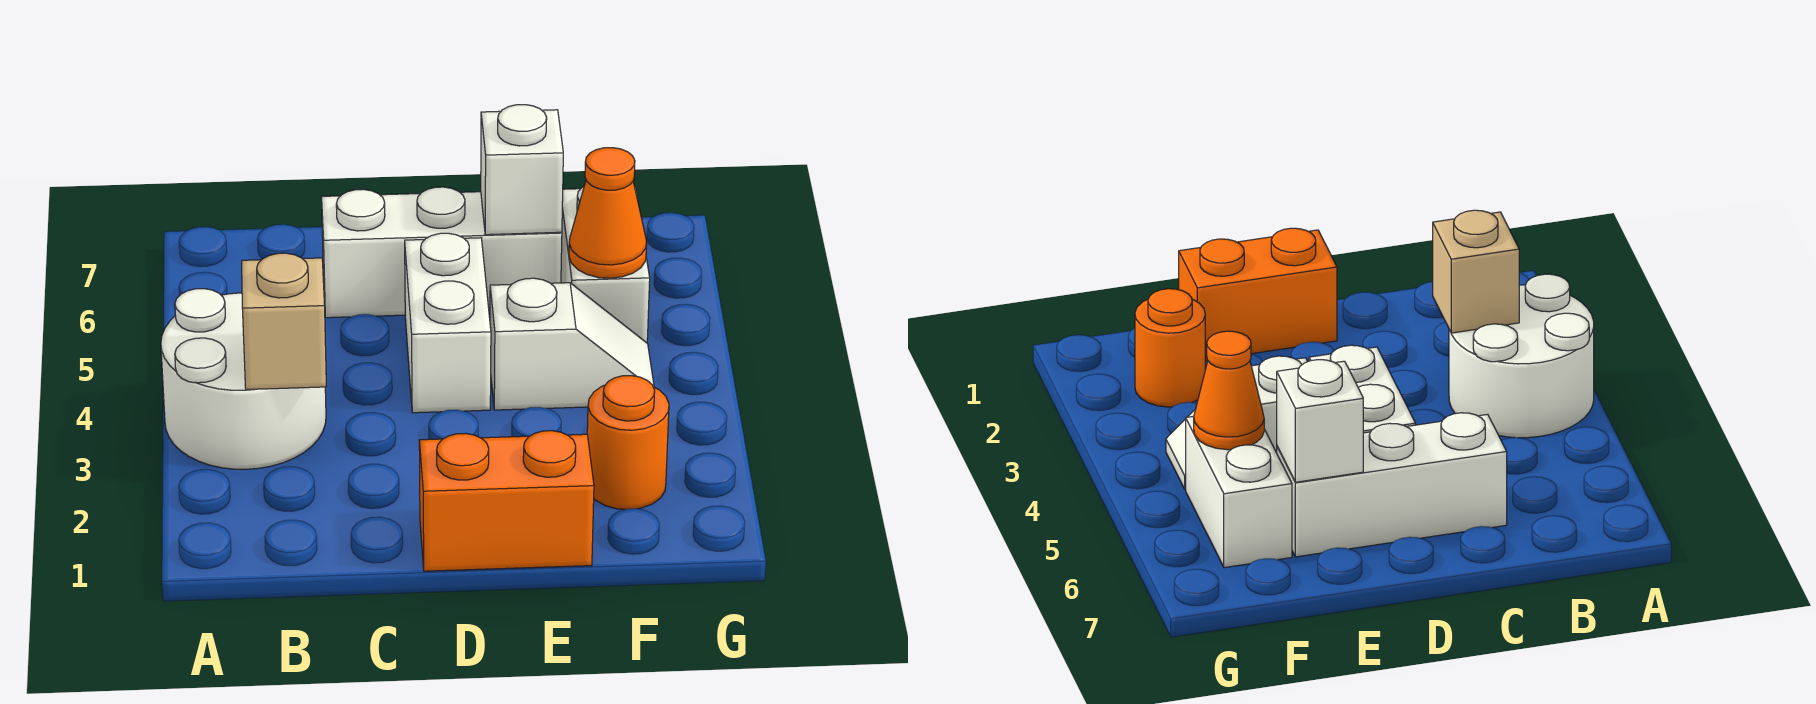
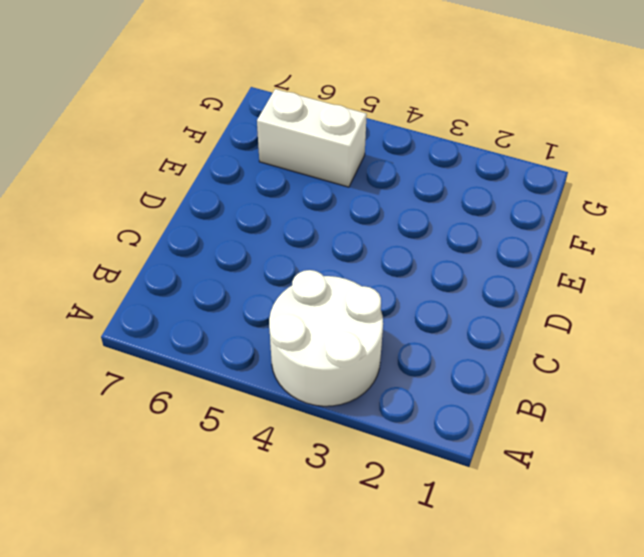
none -> white 1x3 brick [322,187,562,318]
none -> orange 1x2 brick [419,431,594,571]

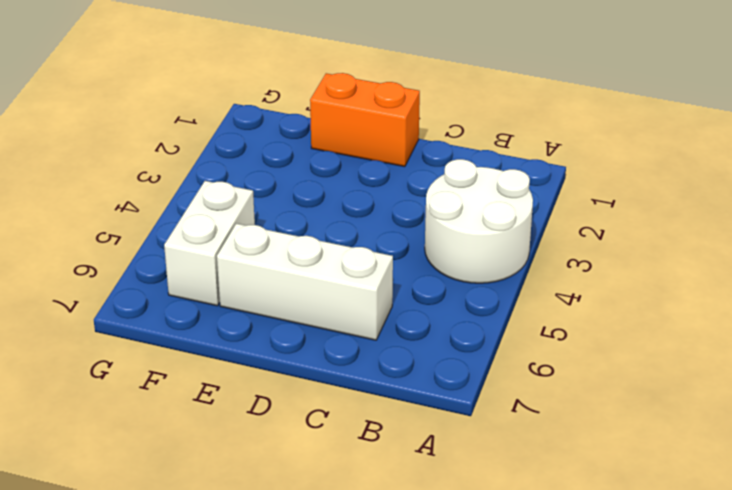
none -> white 1x2 brick [405,233,491,413]
none -> white 1x2 slope [490,278,654,410]

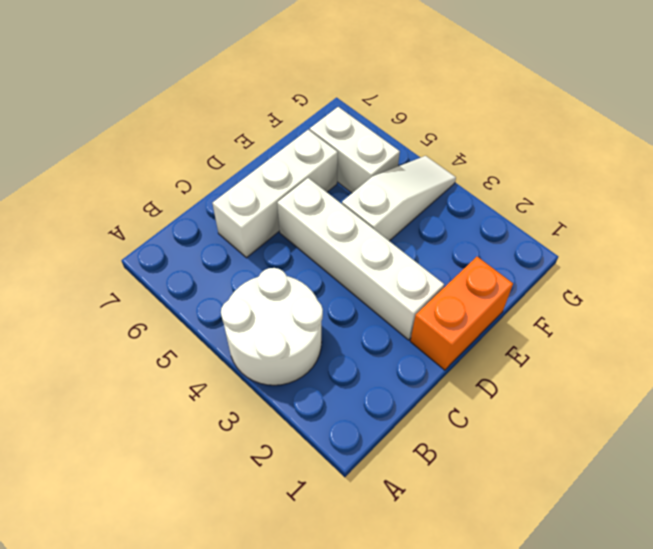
white 1x4 brick [277,178,444,340] -> white 1x2 brick [405,233,491,413]
white 1x3 slope [342,156,456,241] -> white 1x2 slope [490,278,654,410]
none -> orange 1x1 round brick [587,376,669,509]
none -> tan 1x1 brick [242,253,326,390]

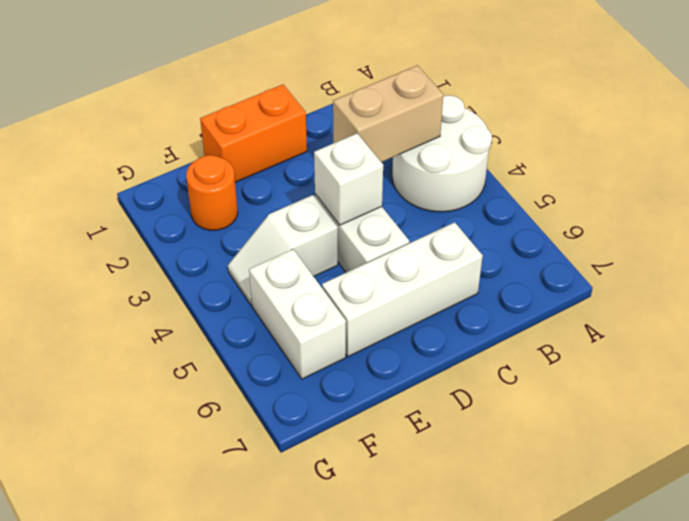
tan 1x2 brick [333,65,444,162] -> tan 1x1 brick [242,253,326,390]
white 1x1 brick [314,133,383,225] -> white 1x1 brick moved to [481,105,563,235]
none -> orange 1x1 cone [569,148,647,278]

